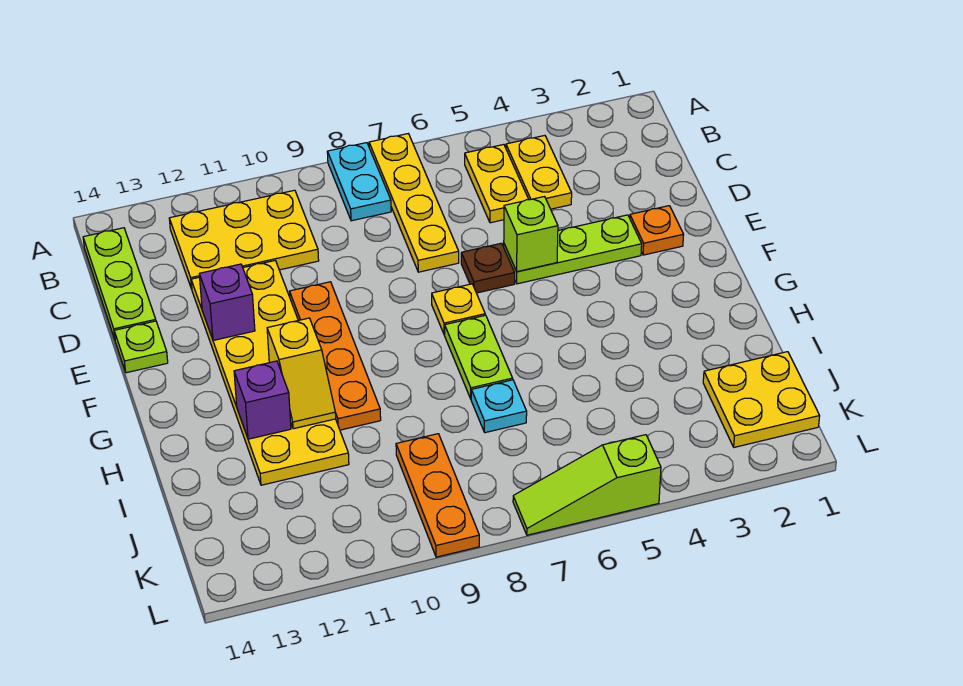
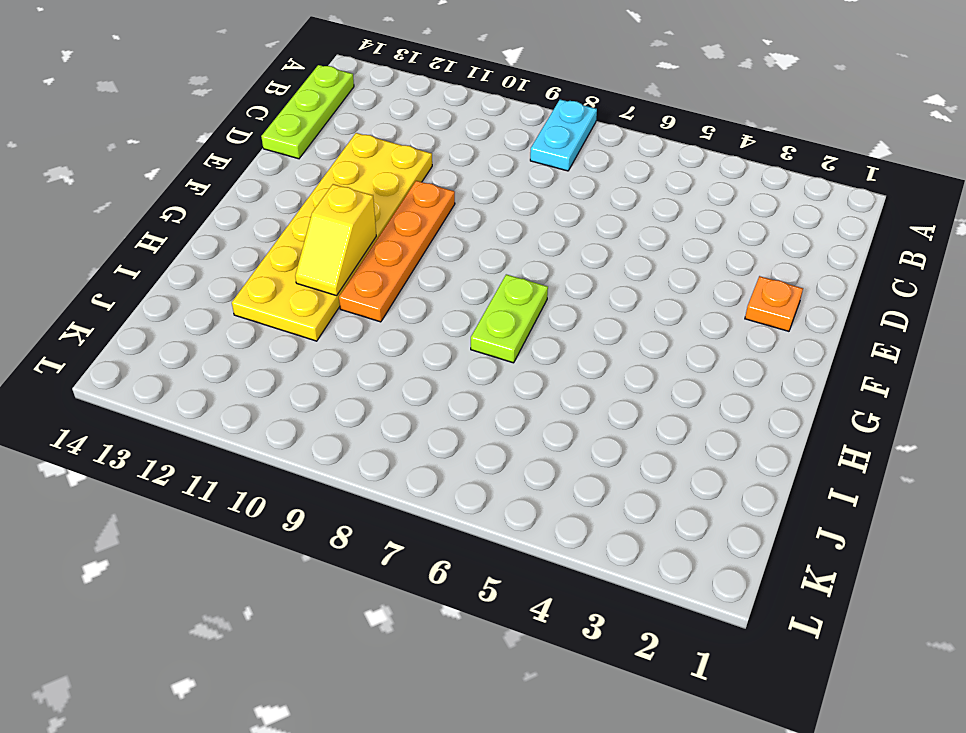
none -> yellow 1x4 plate [369,134,459,272]
none -> yellow 1x2 plate [506,136,572,209]
none -> yellow 1x2 plate [465,144,529,223]

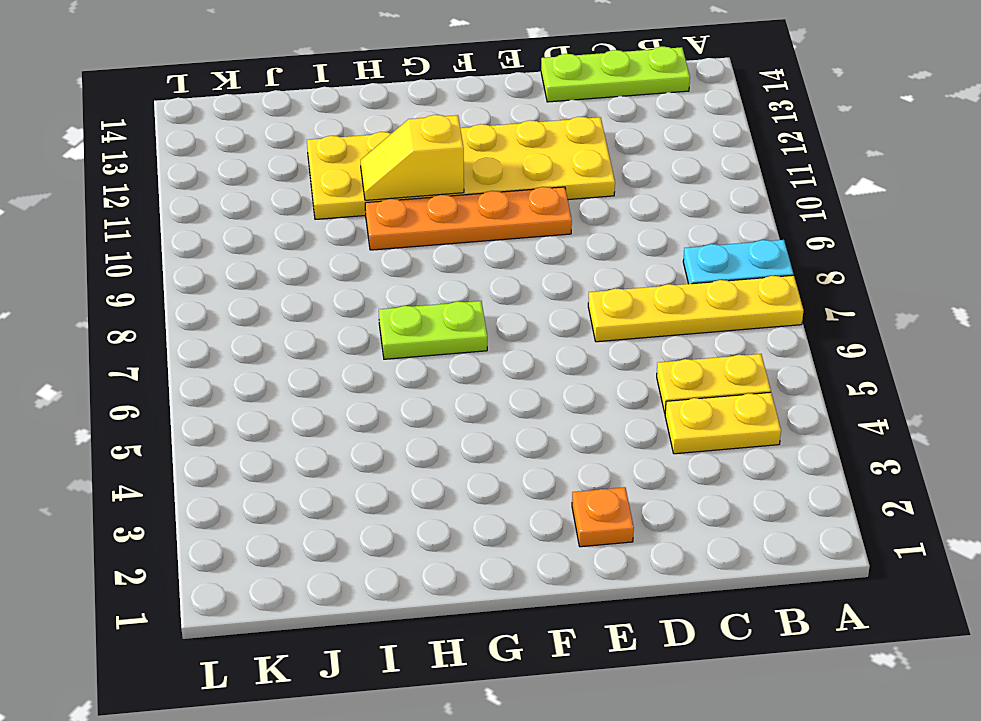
none -> yellow 2x3 plate [169,190,319,289]
none -> lime 1x3 plate [504,215,642,284]
none -> brown 1x1 plate [461,243,515,293]

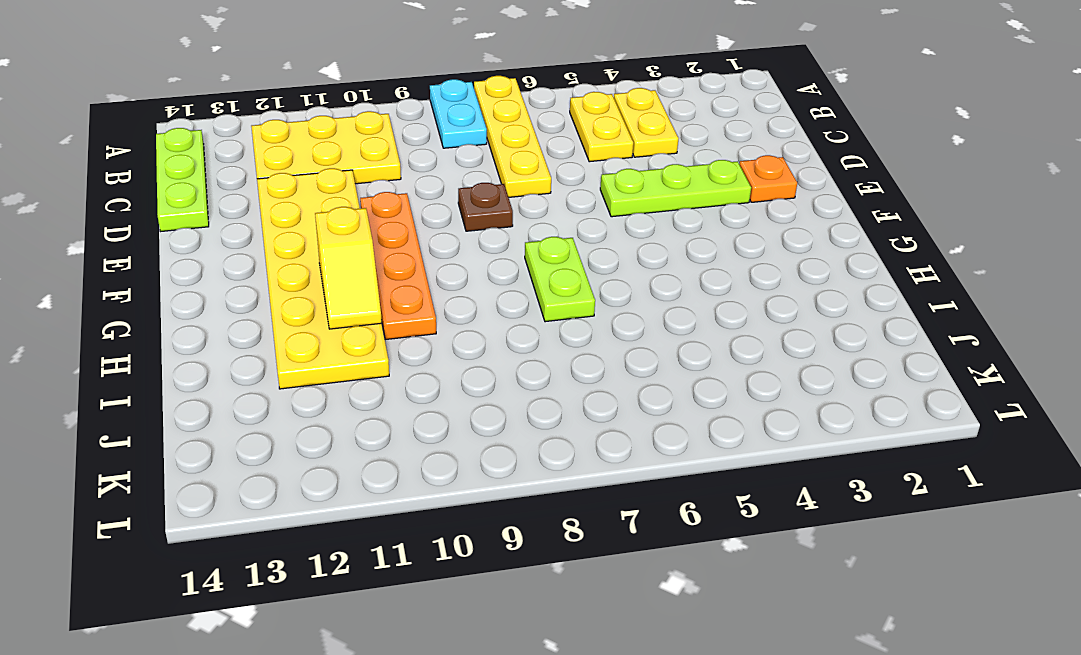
brown 1x1 plate [458,183,513,231] -> brown 1x1 plate moved to [461,243,515,293]
none -> lime 1x1 plate [114,321,168,373]
none -> yellow 1x1 plate [432,284,485,335]
none -> cyan 1x1 plate [471,380,527,433]

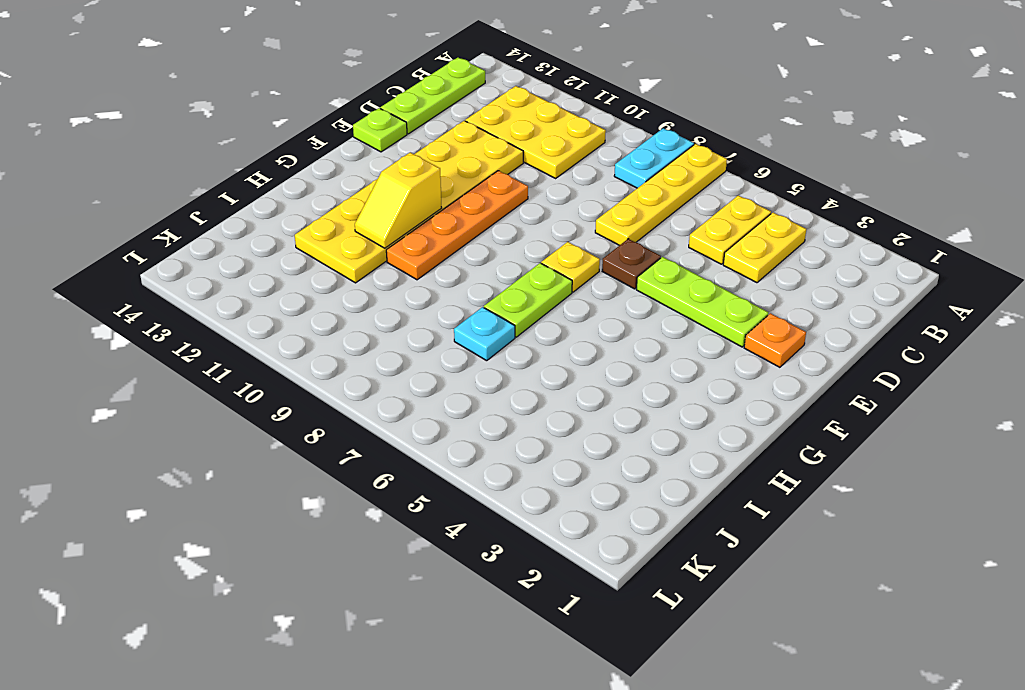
none -> yellow 2x2 plate [703,352,820,447]
none -> orange 1x3 plate [396,434,479,557]
none -> lime 1x3 slope [513,435,661,535]

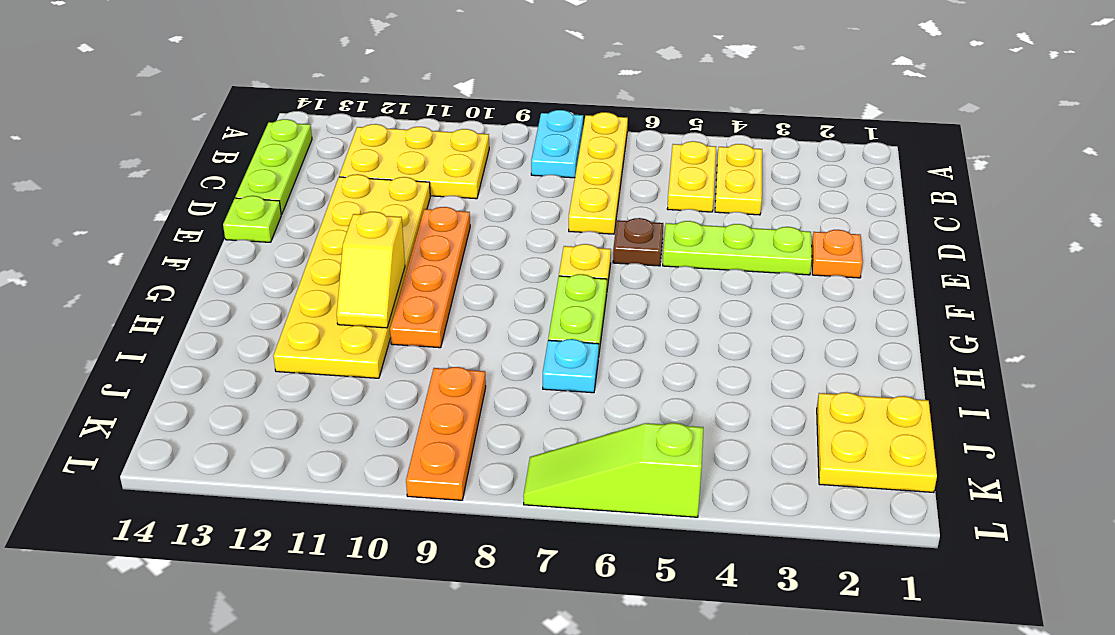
none -> lime 1x1 brick [504,197,558,272]
none -> purple 1x1 brick [199,264,255,340]
none -> purple 1x1 brick [234,361,291,439]

